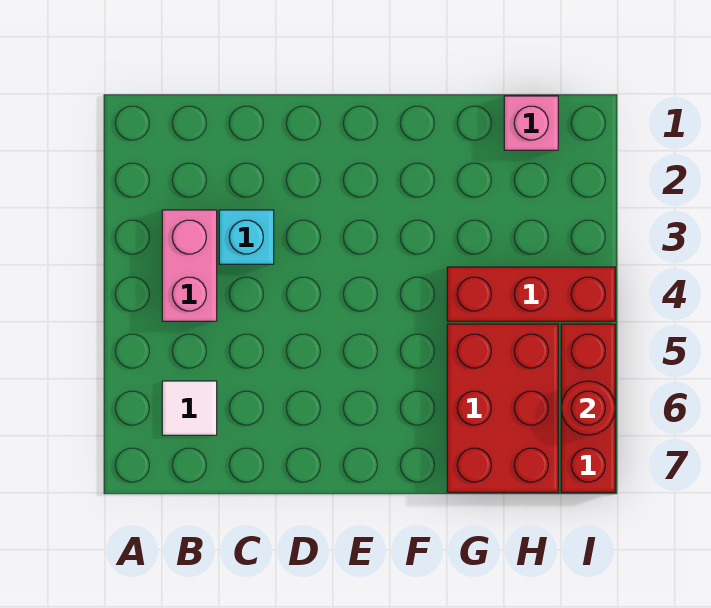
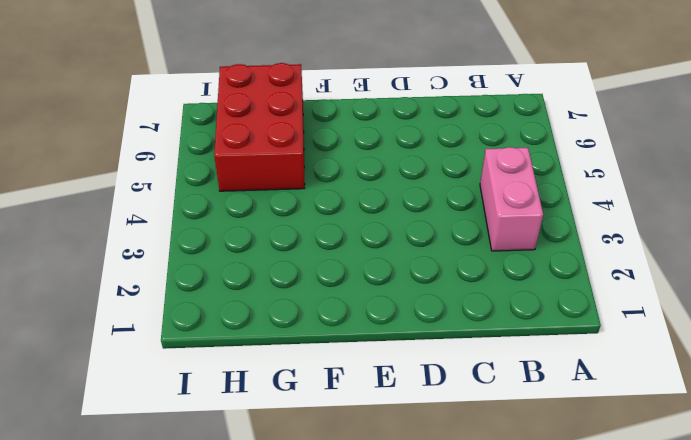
none -> white 1x1 tile [162,381,217,435]
none -> cyan 1x1 brick [219,210,274,264]

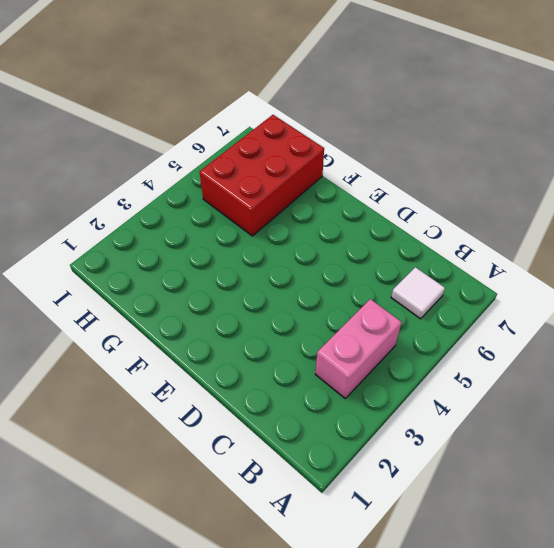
none -> cyan 1x1 brick [219,210,274,264]
none -> red 1x3 brick [447,267,615,321]

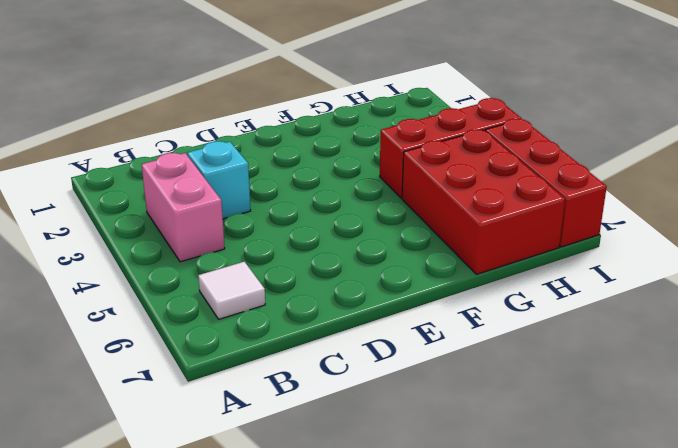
none -> pink 1x1 brick [504,96,558,150]
none -> red 1x1 round brick [561,381,615,435]

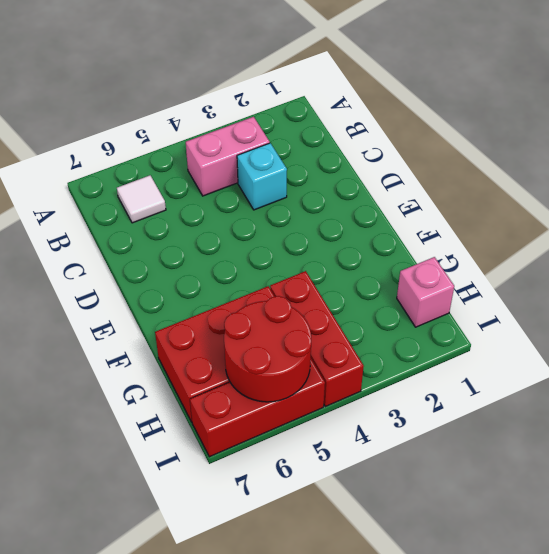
red 2x2 round brick [224,296,311,402] -> red 1x1 round brick [561,381,615,435]

